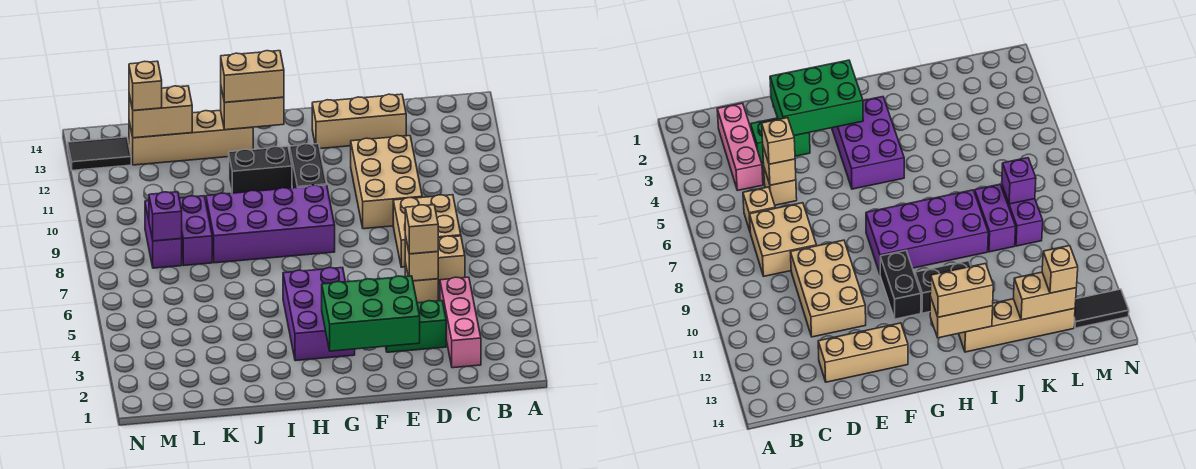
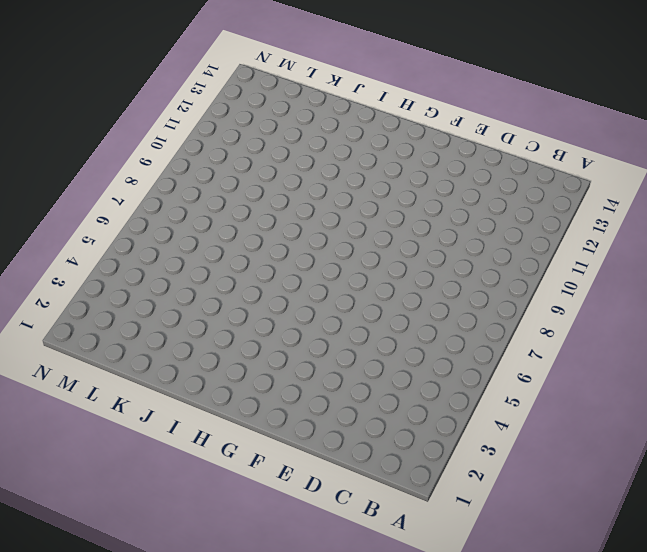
none -> pink 1x3 brick [440,277,481,368]
none -> tan 1x1 brick [438,236,465,285]
none -> tan 2x2 brick [393,195,461,267]

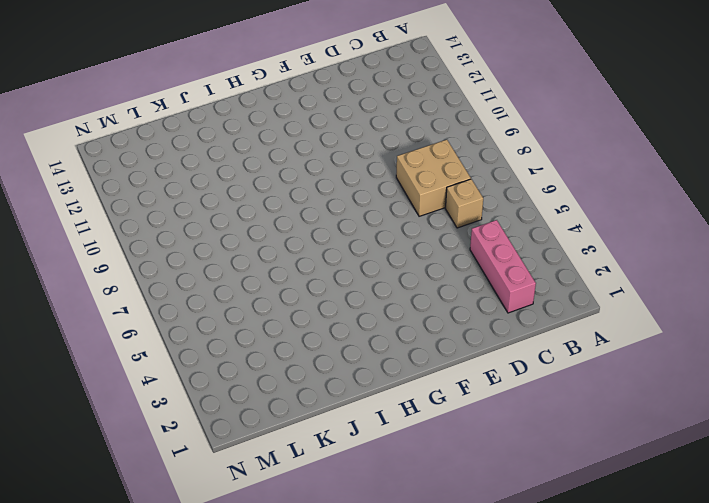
none -> green 1x2 brick [385,301,446,352]
none -> tan 1x1 brick [405,263,438,303]
none -> tan 2x3 brick [351,136,422,229]

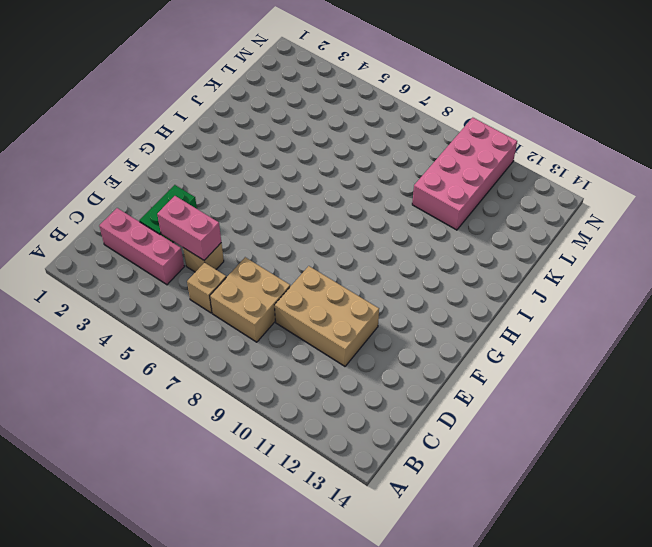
pink 1x2 brick [157,196,221,260] -> tan 1x1 brick [405,236,438,281]
pink 2x4 brick [412,118,517,230] -> none
none -> tan 1x3 brick [312,94,406,149]
none -> purple 2x3 brick [283,267,355,361]
none -> purple 2x4 brick [206,185,335,263]

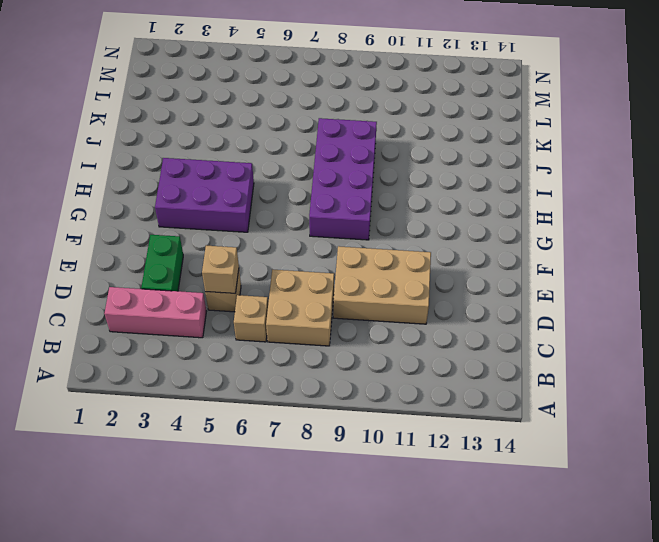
none -> tan 1x3 brick [312,94,406,149]
none -> black 1x2 brick [290,144,327,188]
none -> black 1x2 brick [229,146,292,193]

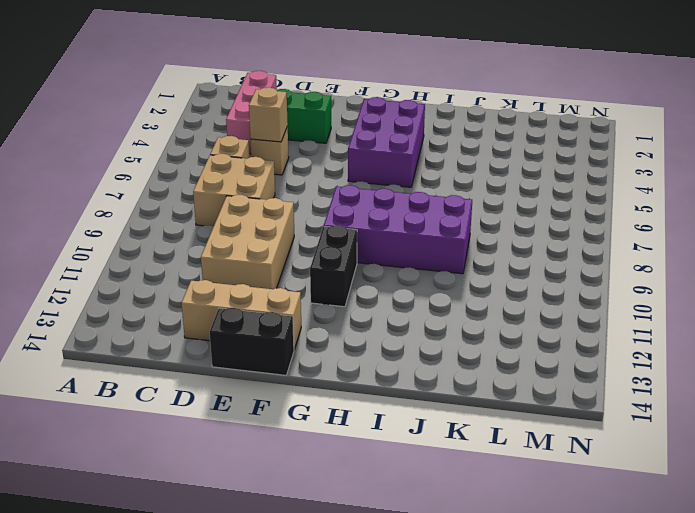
black 1x2 brick [210,308,294,375] -> black 1x2 brick moved to [229,146,292,193]
none -> tan 1x4 brick [129,110,253,165]
none -> purple 1x2 brick [179,196,212,265]
none -> purple 1x2 brick [145,201,182,268]

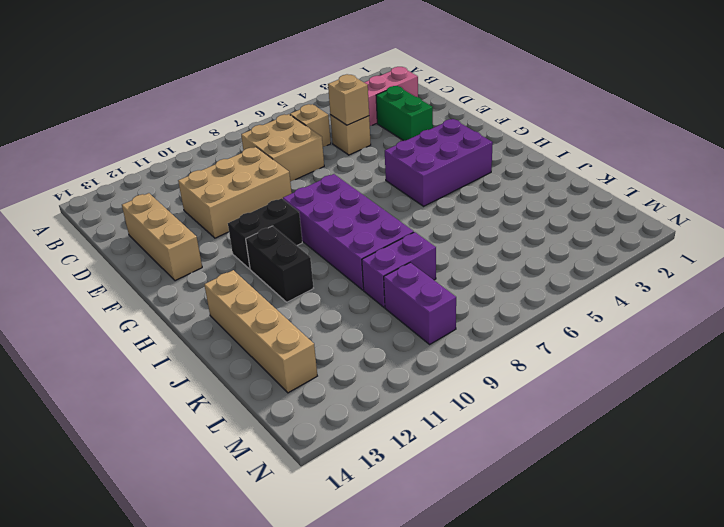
purple 1x2 brick [384,263,456,344] -> purple 1x2 brick turned to [145,201,182,268]
none -> black 1x2 tile [68,137,131,170]
none -> green 2x3 brick [322,276,420,351]
none -> tan 1x2 brick [221,88,284,130]

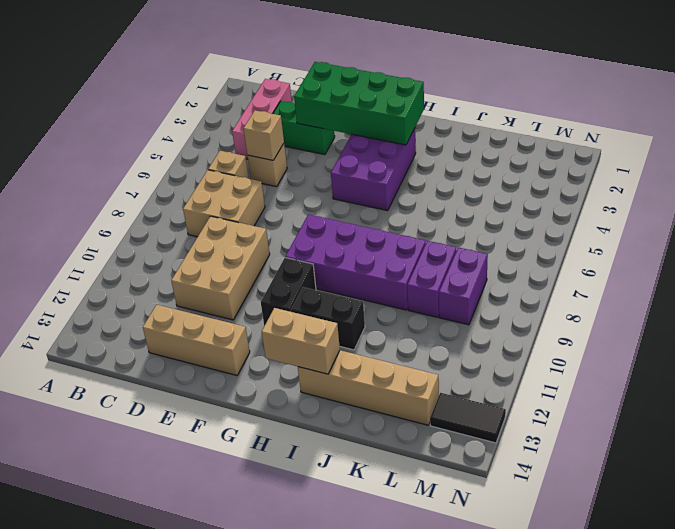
green 2x4 brick [294,62,424,145] -> green 2x3 brick [322,276,420,351]
none -> tan 1x2 brick [129,86,192,138]
none -> purple 1x1 brick [149,192,182,241]
none -> tan 1x1 brick [405,205,438,254]

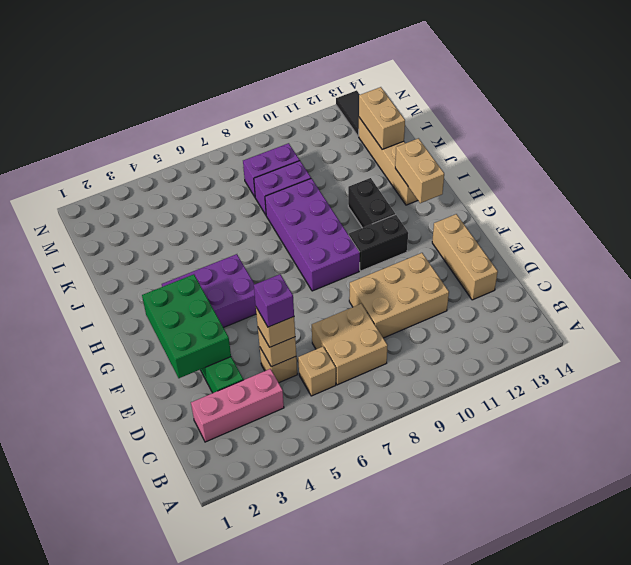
purple 1x1 brick [254,274,294,327] -> purple 1x1 brick moved to [149,192,182,241]
none -> tan 1x2 brick [221,51,284,102]
none -> tan 1x1 brick [129,61,162,111]

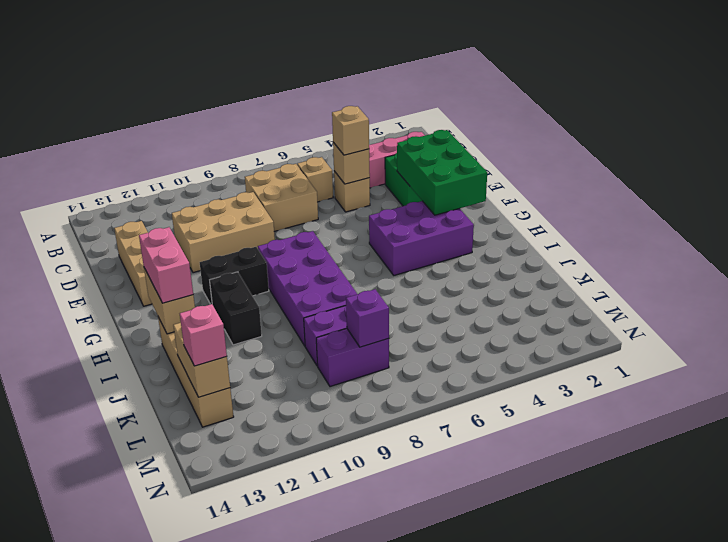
pink 1x2 brick [139,227,193,303] -> tan 1x2 brick [221,51,284,102]
pink 1x1 brick [180,304,227,366] -> tan 1x1 brick [129,61,162,111]
none -> black 1x2 tile [68,137,131,170]

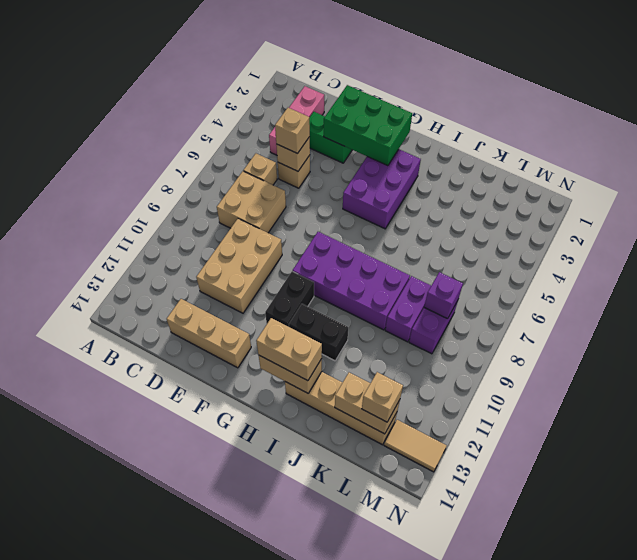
tan 1x2 tile [384,420,446,472] -> black 1x2 tile [68,137,131,170]

